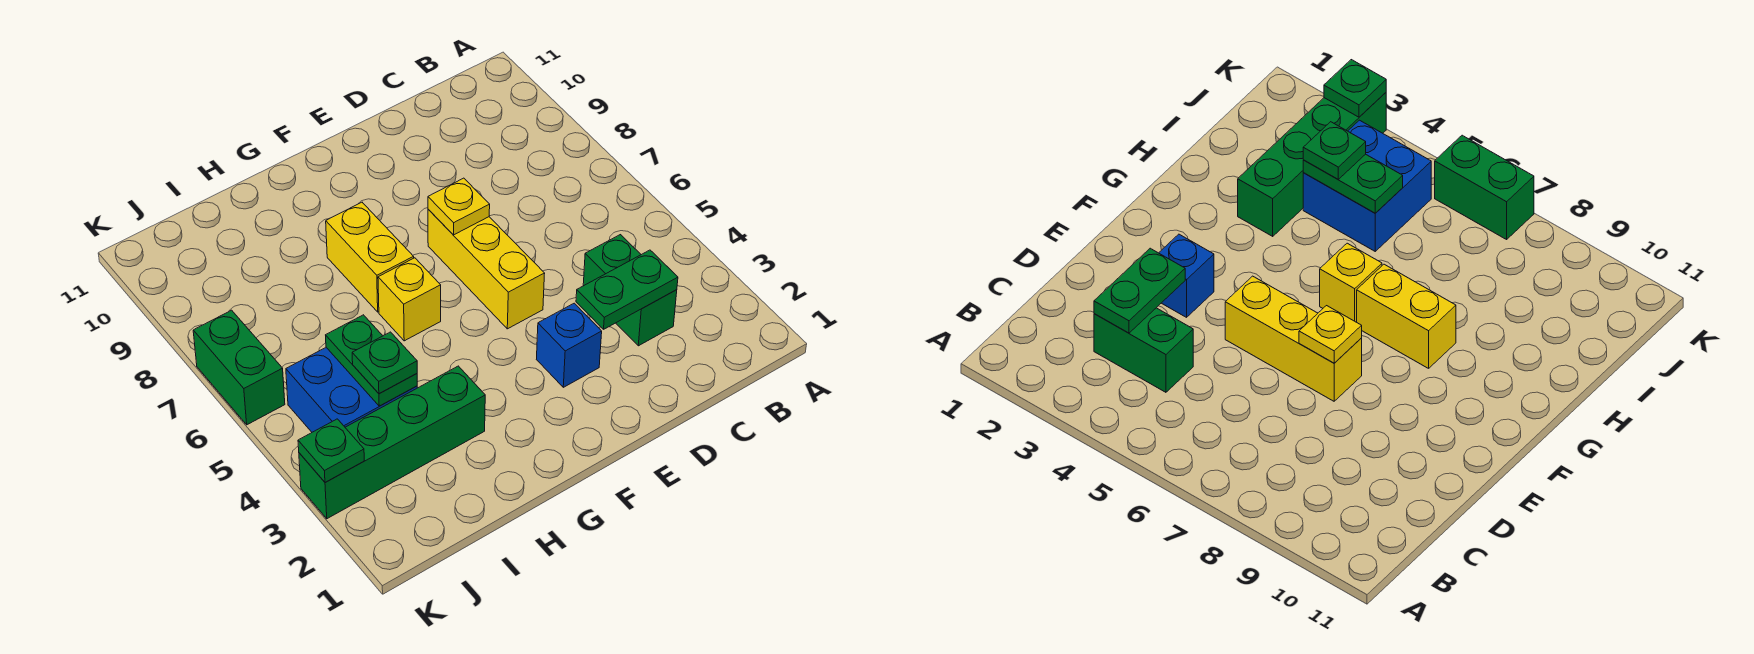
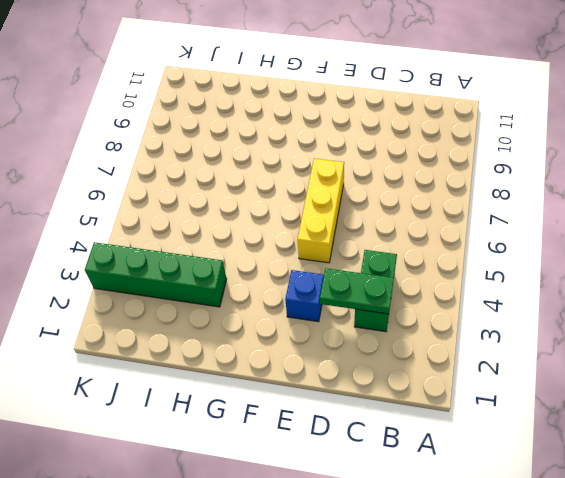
none -> yellow 1x1 brick [378,258,441,341]
none -> yellow 1x2 brick [326,202,414,312]
none -> blue 2x2 brick [286,348,417,432]

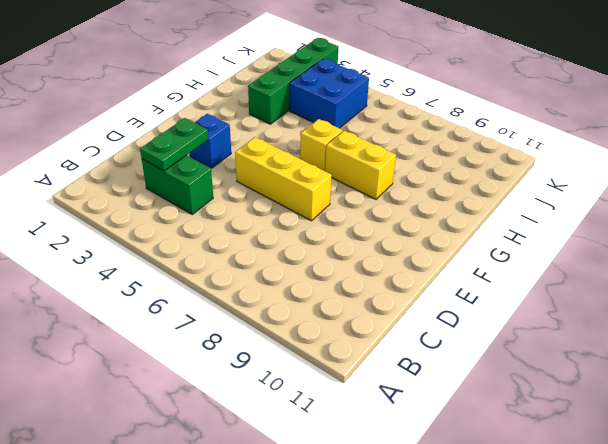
none -> green 1x2 brick [193,310,285,425]
none -> yellow 1x1 plate [428,178,490,235]
none -> green 1x2 plate [326,315,417,406]

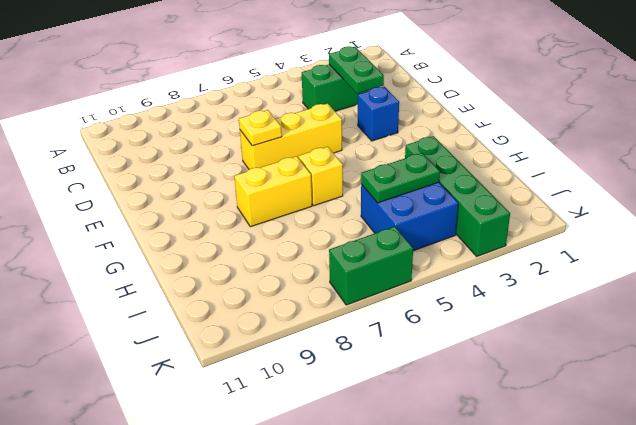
none -> green 1x1 plate [298,419,364,483]
none -> green 1x1 plate [352,332,417,393]

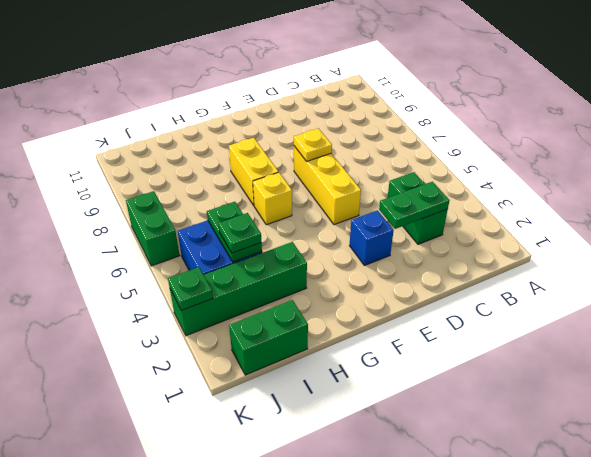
green 1x2 brick [229,300,308,375] -> none

